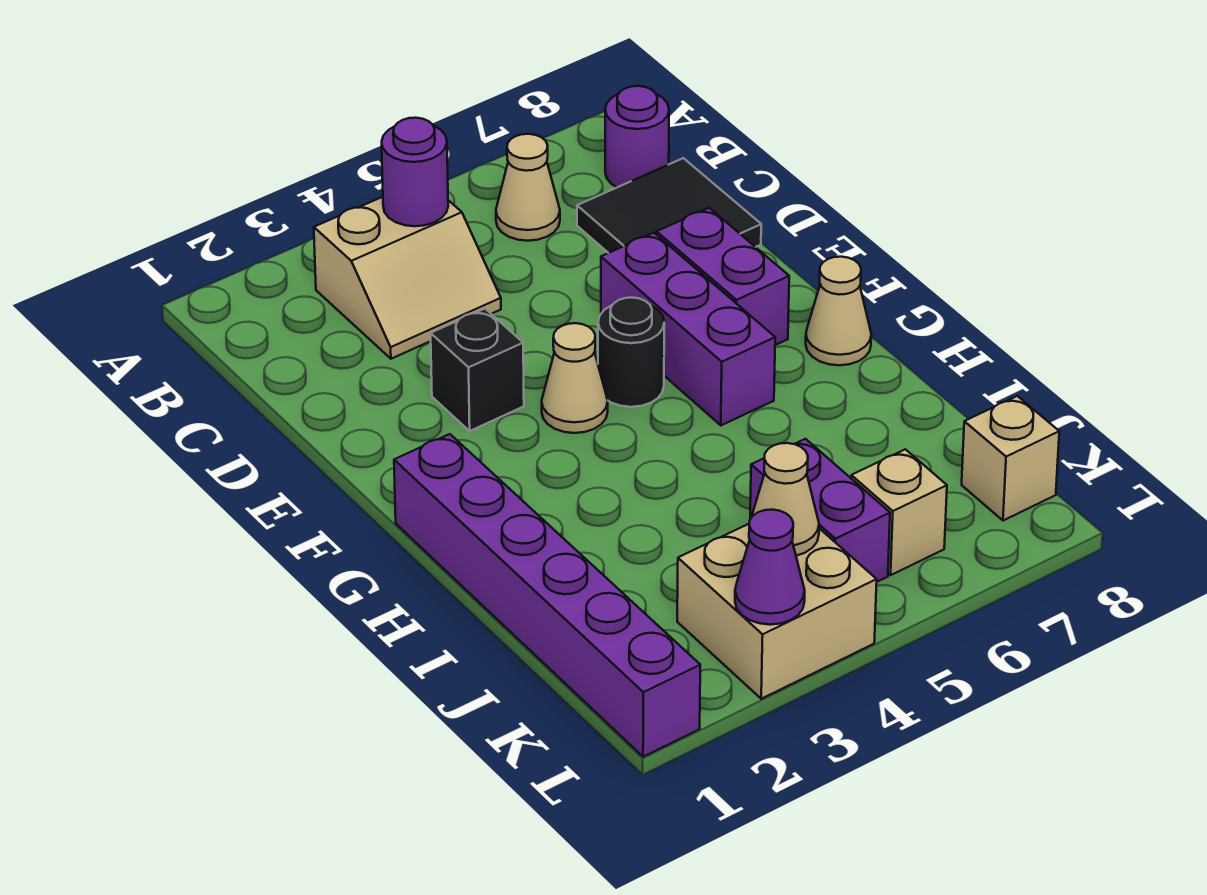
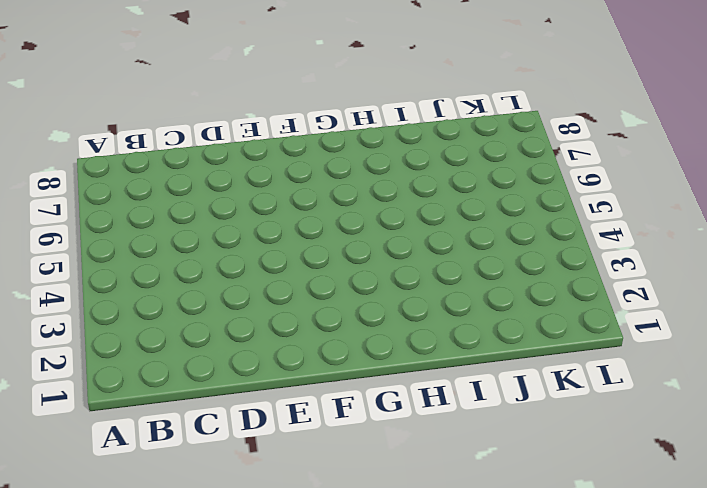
none -> tan 2x2 slope [314,197,501,359]
none -> tan 1x1 cone [496,134,560,241]
none -> purple 1x1 round brick [605,86,669,187]

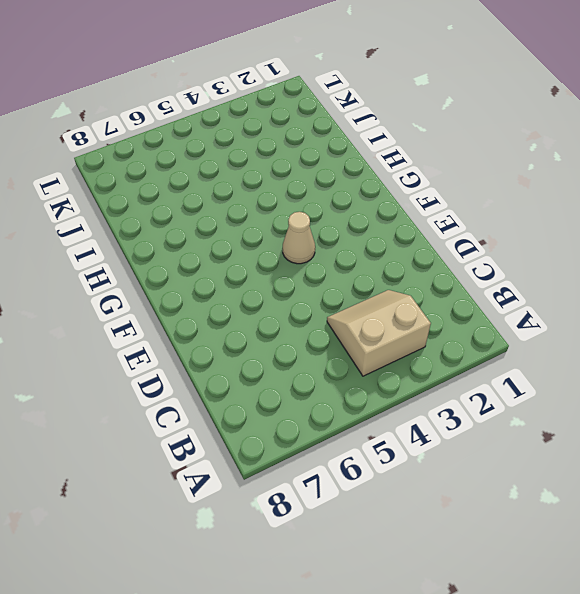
none -> tan 1x1 cone [496,134,560,241]
none -> purple 1x1 round brick [605,86,669,187]
none -> black 2x2 tile [577,158,761,253]

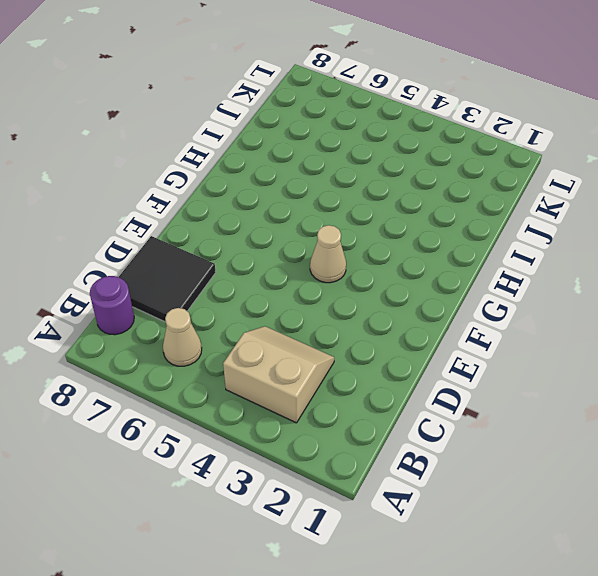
none -> black 1x1 brick [431,309,524,431]
none -> purple 1x3 brick [601,233,775,425]
none -> purple 1x2 brick [657,208,789,345]

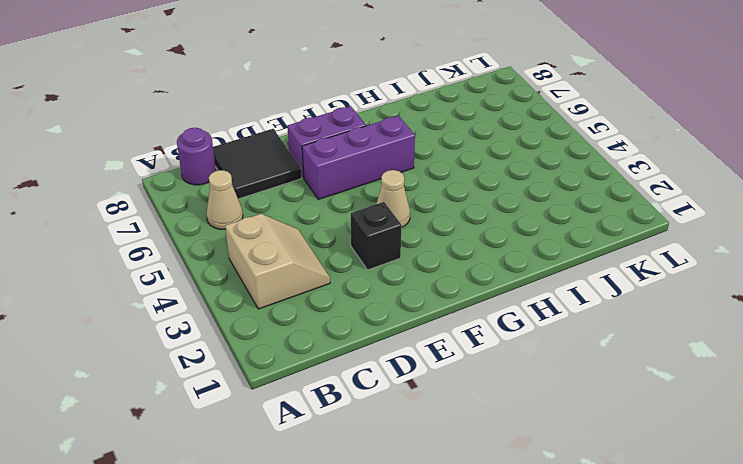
none -> black 1x1 round brick [598,298,664,407]
none -> purple 1x6 brick [394,434,700,757]
none -> tan 1x1 cone [806,257,871,365]

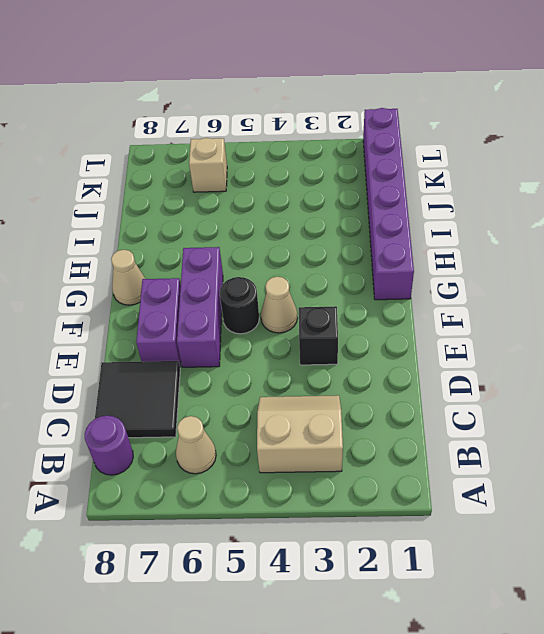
none -> purple 1x2 brick [750,439,890,582]
none -> tan 2x2 brick [677,524,877,699]
none -> tan 1x1 brick [962,396,1059,521]

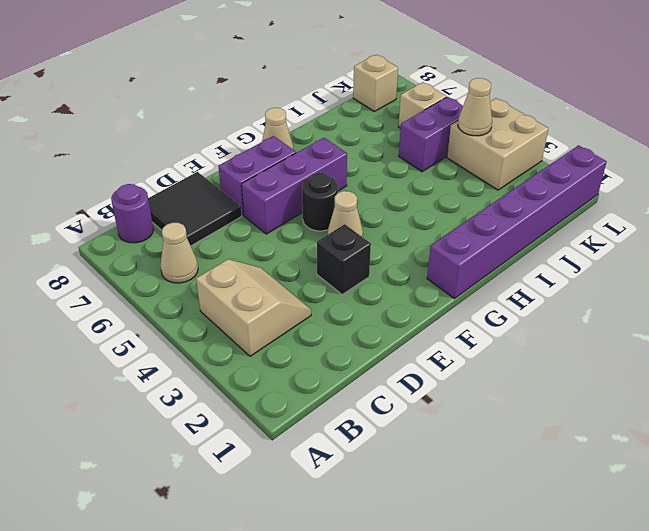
none -> purple 1x1 round brick [382,118,448,226]
none -> purple 1x1 cone [735,510,805,625]

